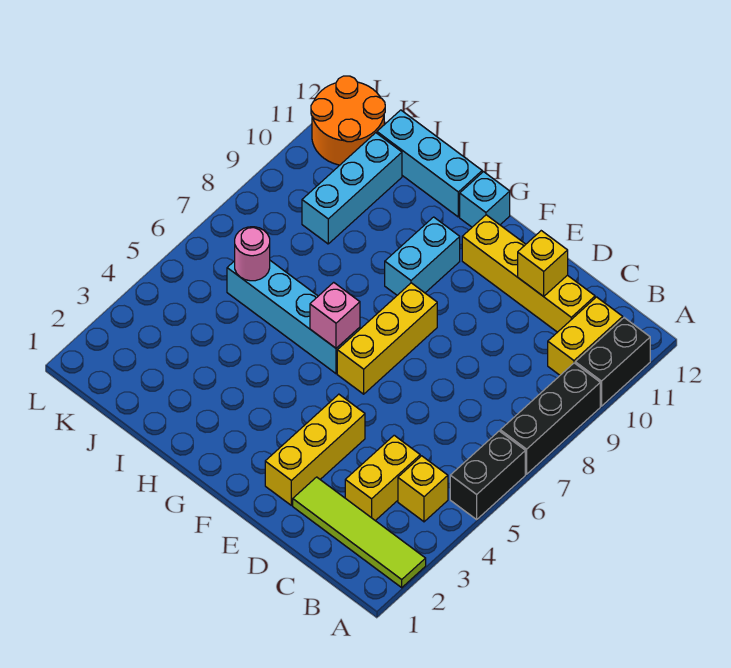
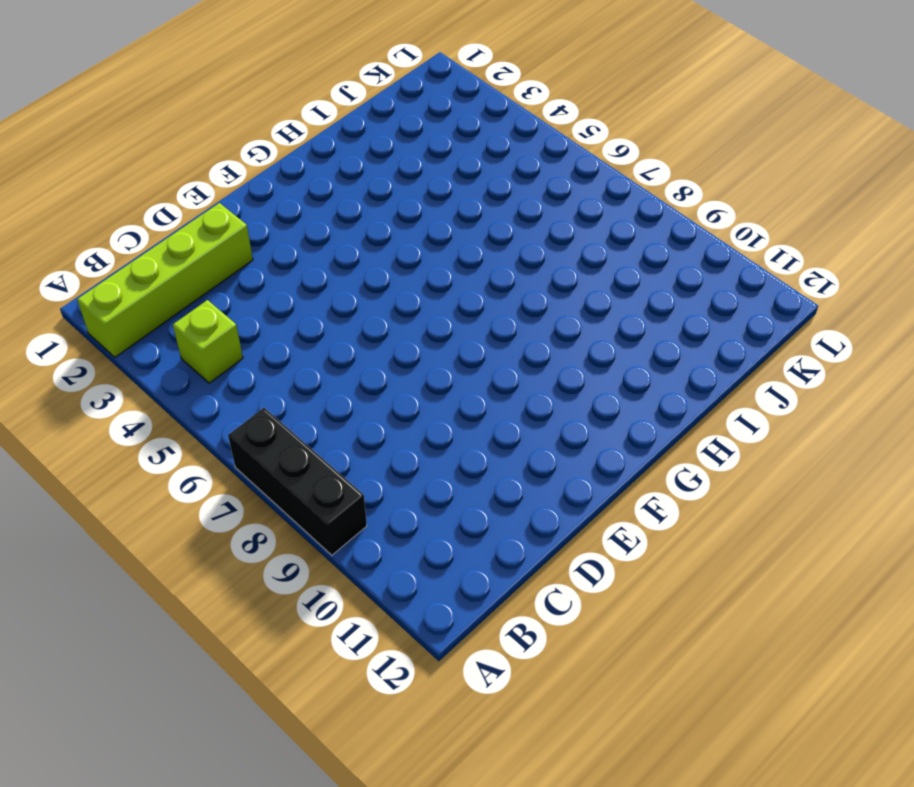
lime 1x4 brick [77,203,253,357] -> lime 1x4 tile [293,477,426,588]
lime 1x1 brick [173,300,243,383] -> yellow 1x1 brick [398,456,448,522]
none -> black 1x2 brick [450,431,525,519]
none -> black 1x2 brick [575,318,650,406]
none -> yellow 1x2 brick [548,297,623,375]

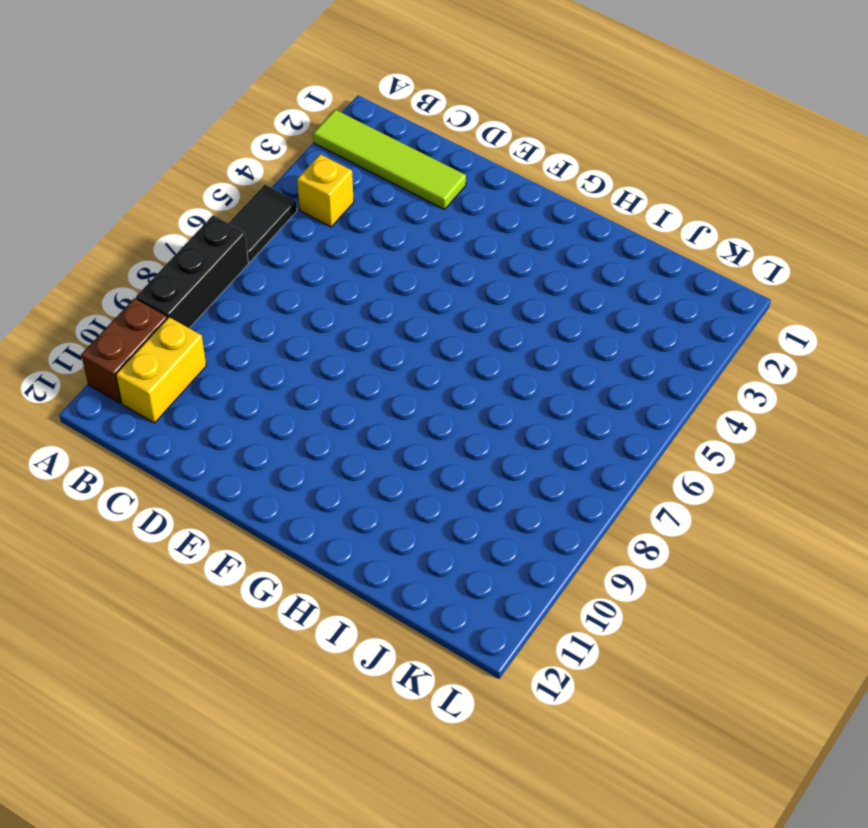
black 1x2 tile [228,185,297,262] -> black 1x2 brick [450,431,525,519]
brown 1x2 brick [81,298,167,403] -> black 1x2 brick [575,318,650,406]
none -> yellow 1x2 brick [345,435,420,521]
none -> yellow 1x4 brick [462,215,595,332]
none -> yellow 1x3 brick [265,394,365,505]

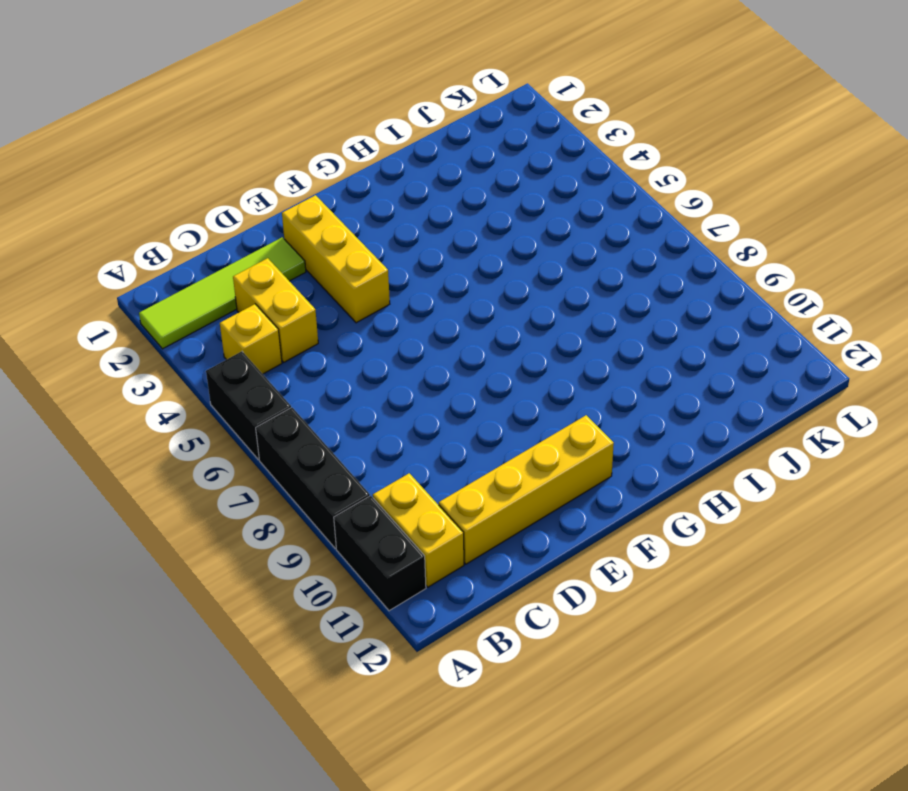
none -> yellow 1x3 brick [337,283,437,394]
none -> cyan 1x4 brick [227,261,360,374]
none -> cyan 1x2 brick [385,217,460,295]

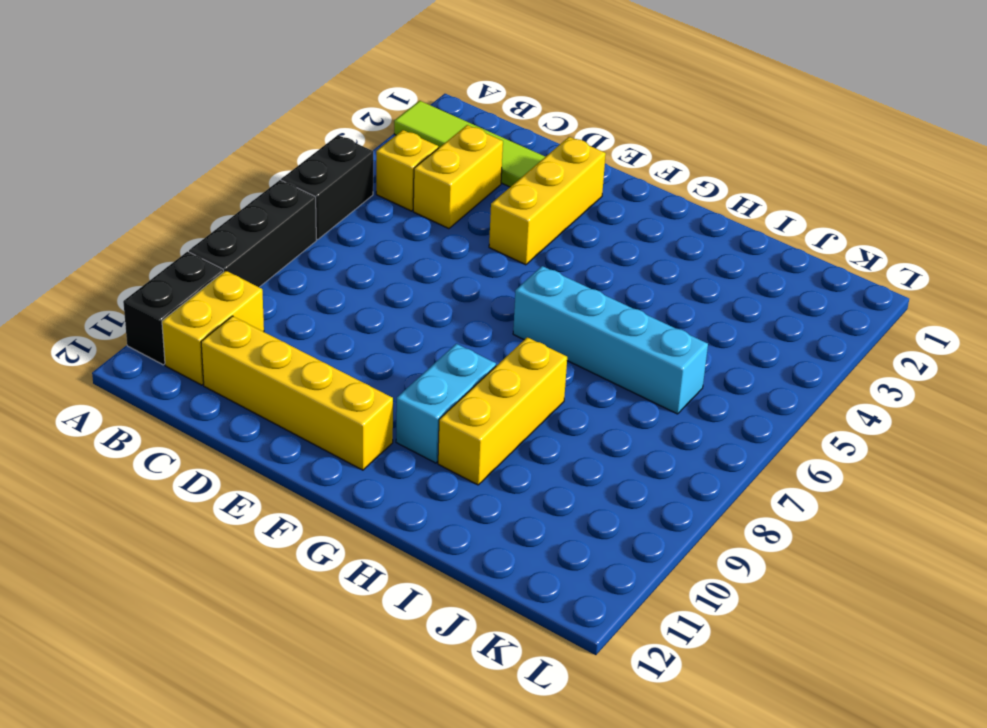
yellow 1x3 brick [438,337,567,485] -> yellow 1x3 brick moved to [337,283,437,394]
none -> cyan 1x1 brick [460,172,510,227]
none -> cyan 1x3 brick [377,110,482,217]
none -> cyan 1x3 brick [302,133,402,244]

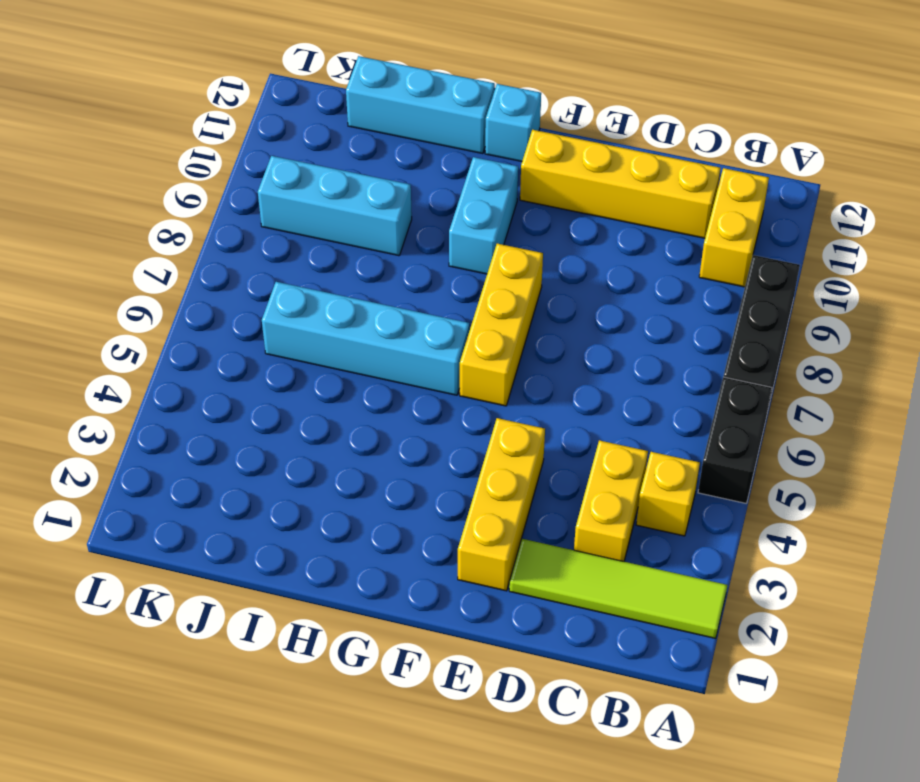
cyan 1x3 brick [258,156,412,256] -> cyan 1x3 brick turned to [302,133,402,244]
none -> black 1x2 brick [575,318,650,406]
none -> orange 2x2 round brick [311,76,385,165]
none -> yellow 1x1 brick [518,231,568,296]

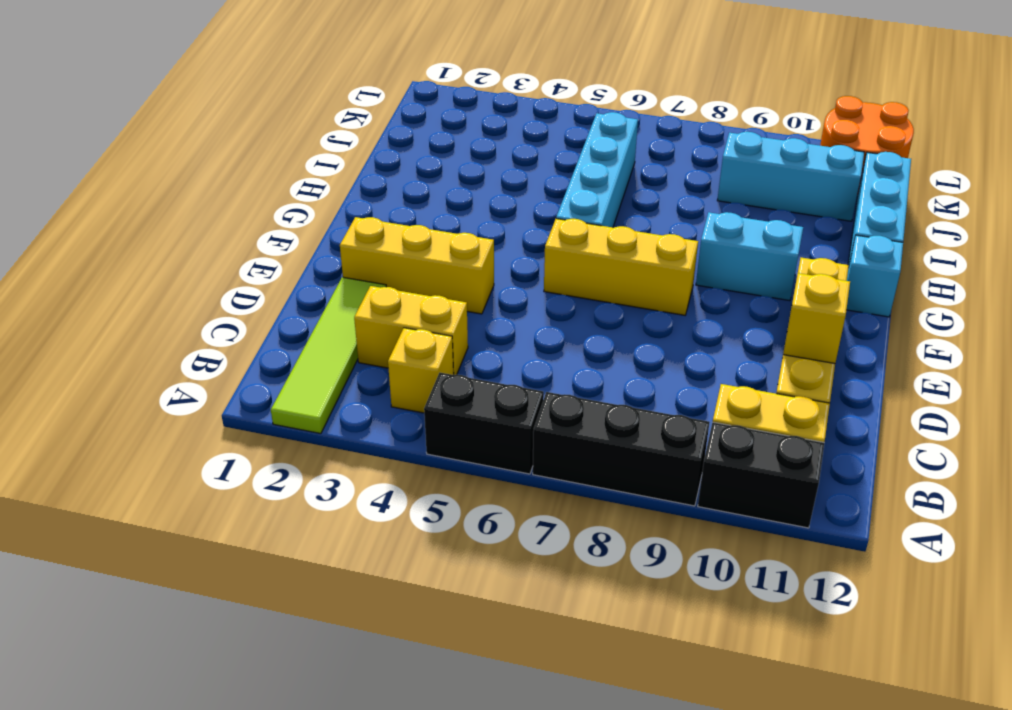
none -> pink 1x1 brick [310,282,360,348]
none -> pink 1x1 round brick [235,227,270,281]

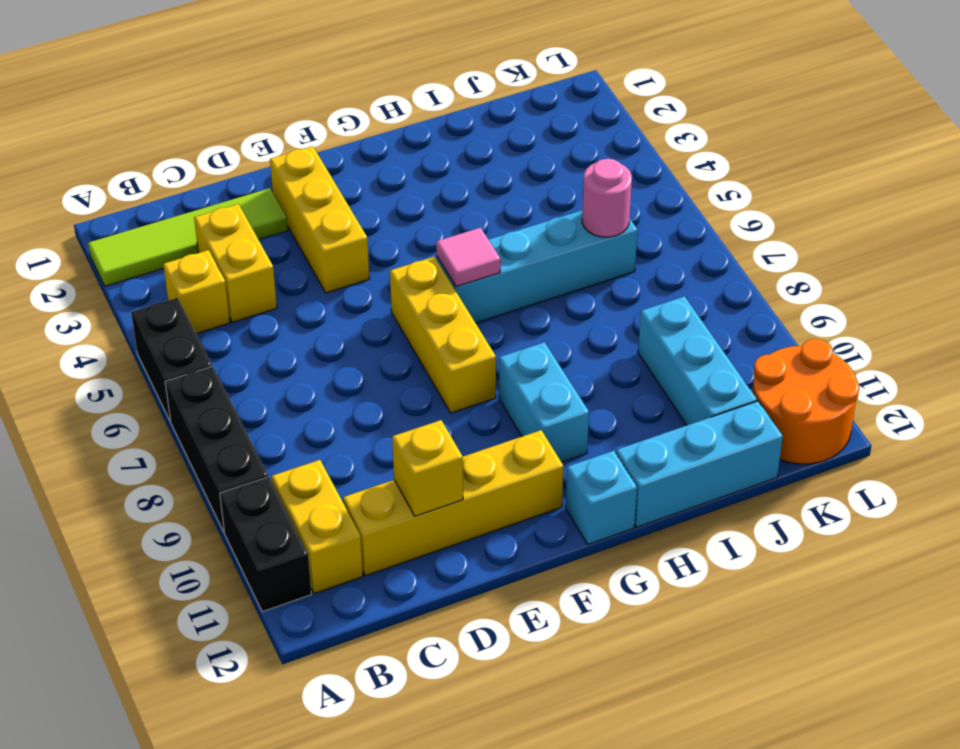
pink 1x1 tile [436,228,501,287] -> pink 1x1 brick [310,282,360,348]

